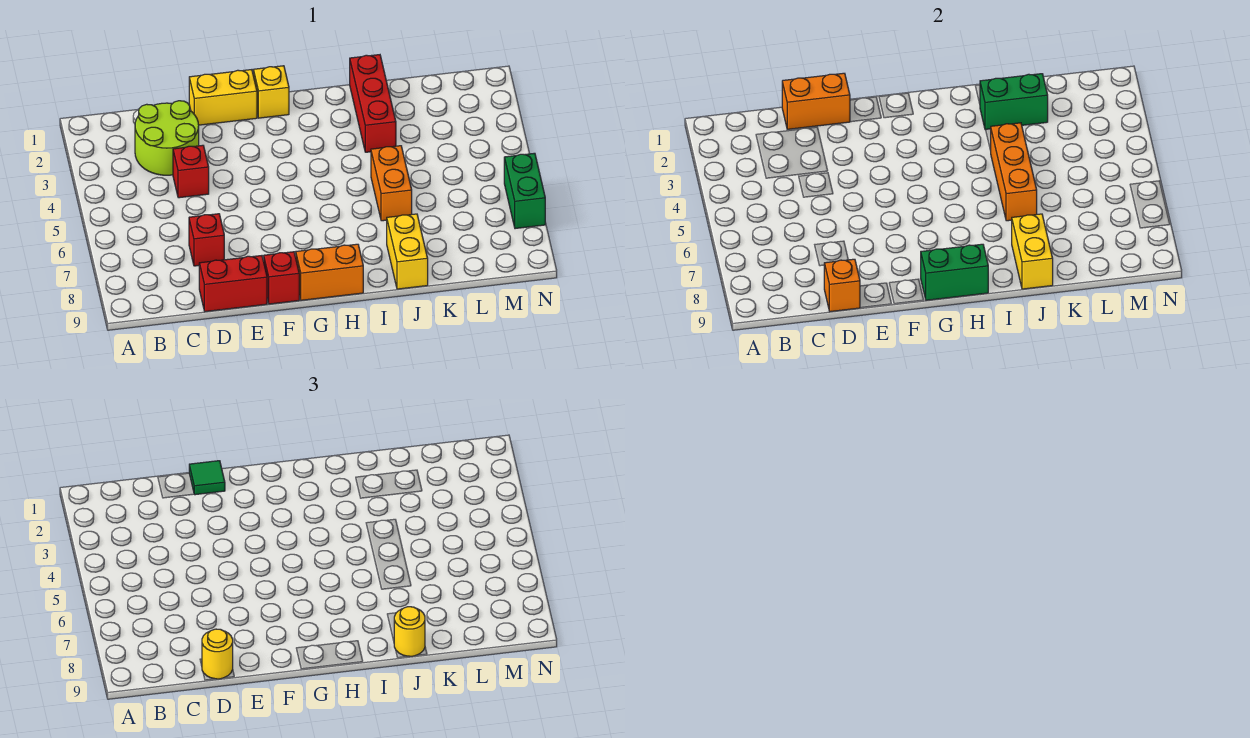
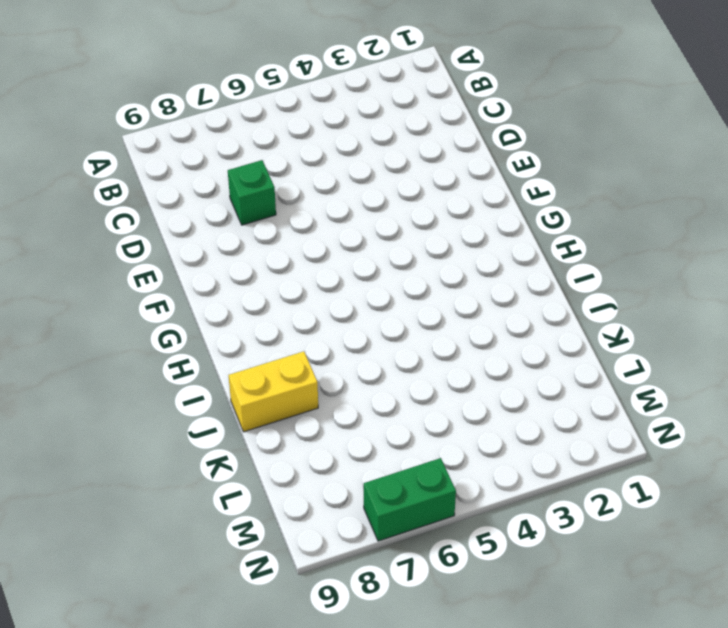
green 1x1 brick [228,160,276,225] -> red 1x1 brick [189,214,224,266]
none -> lime 2x2 round brick [135,101,199,175]
none -> red 1x1 brick [173,145,209,198]
none -> red 1x2 brick [199,256,267,312]

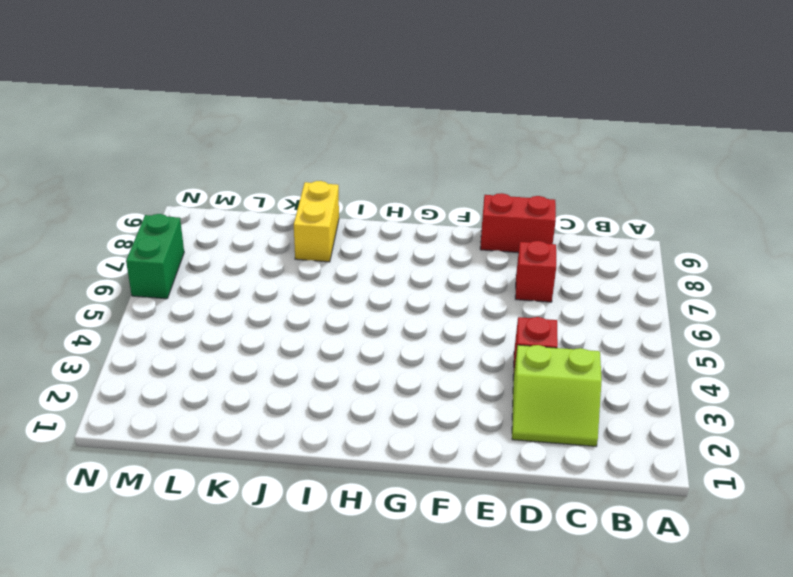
lime 2x2 slope [512,345,602,446] -> lime 2x2 round brick [135,101,199,175]
none -> yellow 1x2 brick [189,70,257,125]
none -> red 1x1 brick [264,252,299,304]
none -> yellow 1x1 brick [253,66,289,118]

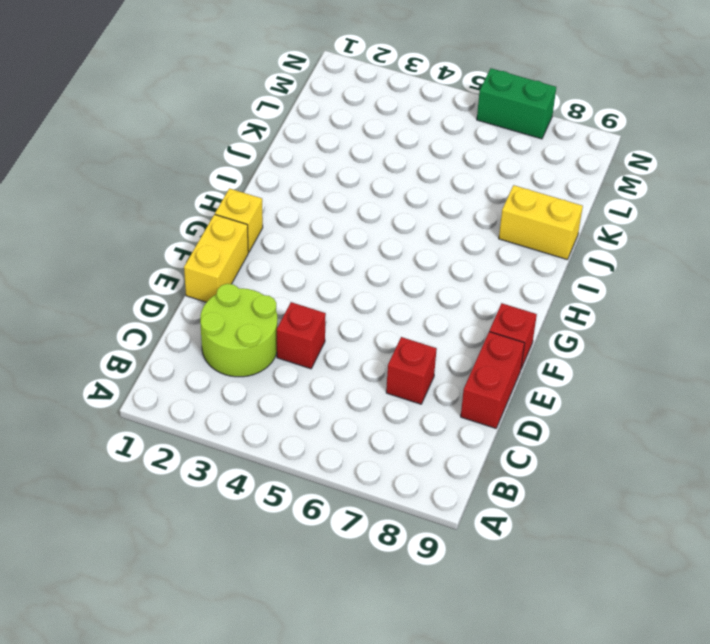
none -> orange 1x2 brick [296,244,363,300]
none -> red 1x3 brick [350,55,396,152]
none -> orange 1x2 brick [371,146,412,221]

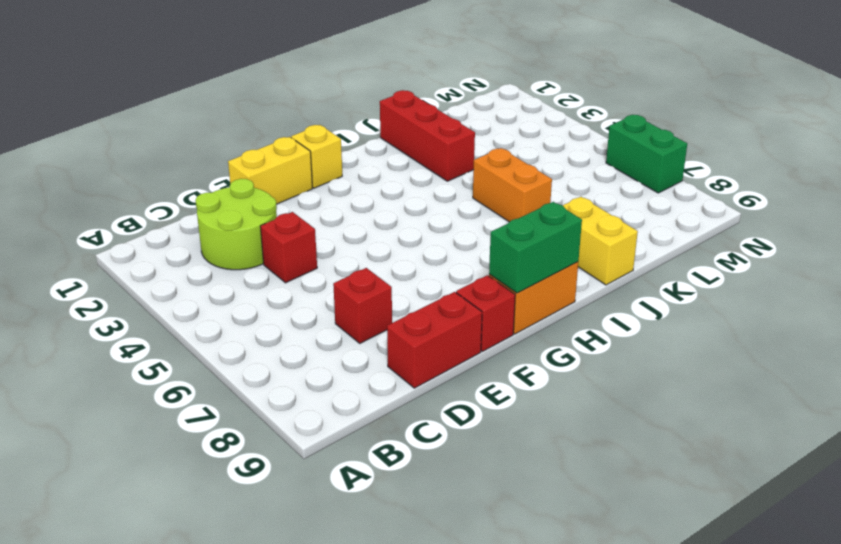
none -> orange 1x2 brick [782,73,850,129]
none -> orange 1x1 brick [824,259,860,312]
none -> green 1x2 brick [980,74,1048,130]

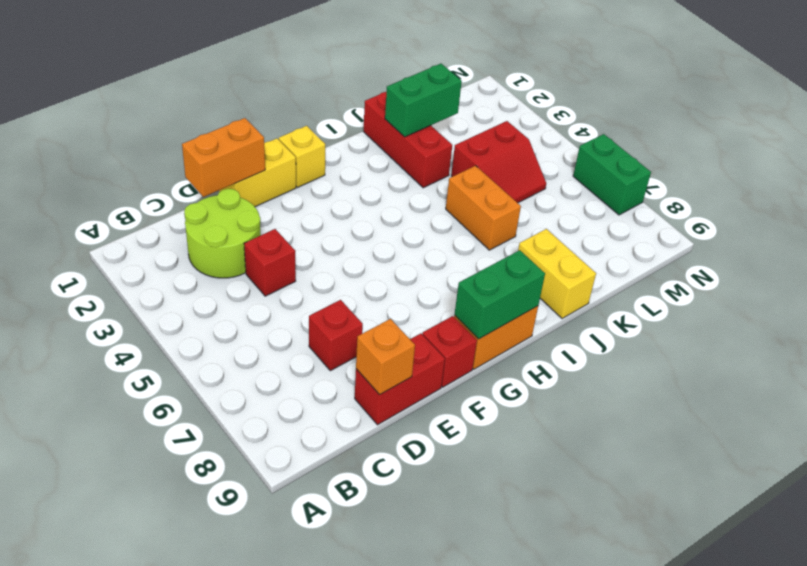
red 2x2 slope [451,121,546,203] -> none
none -> orange 1x3 brick [991,123,1037,221]
none -> yellow 1x2 brick [1012,214,1053,289]
none -> yellow 1x1 round brick [202,629,233,679]

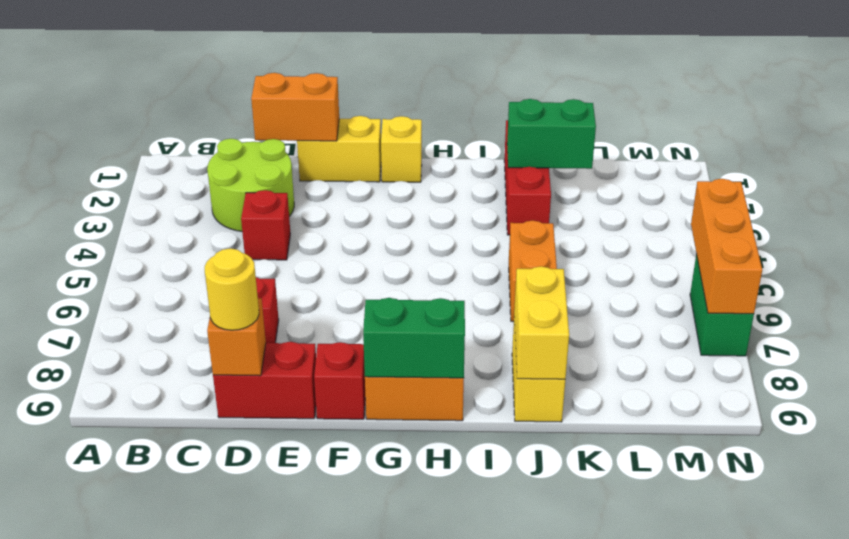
orange 1x3 brick [691,179,762,314] -> orange 1x3 brick moved to [991,123,1037,221]
none -> green 1x1 tile [189,461,225,495]
none -> yellow 1x1 round brick [394,607,425,656]

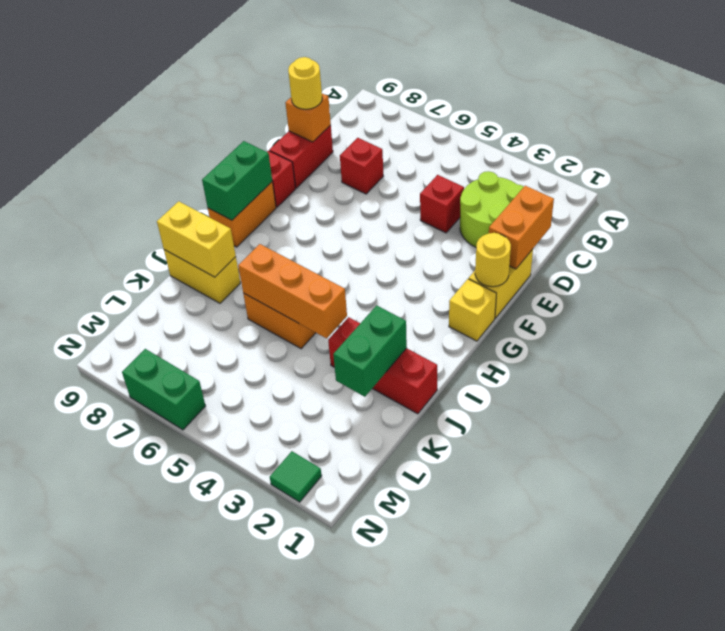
yellow 1x1 round brick [475,233,511,287] -> yellow 1x1 round brick moved to [394,607,425,656]
green 1x1 tile [270,451,322,502] -> green 1x1 tile moved to [189,461,225,495]

